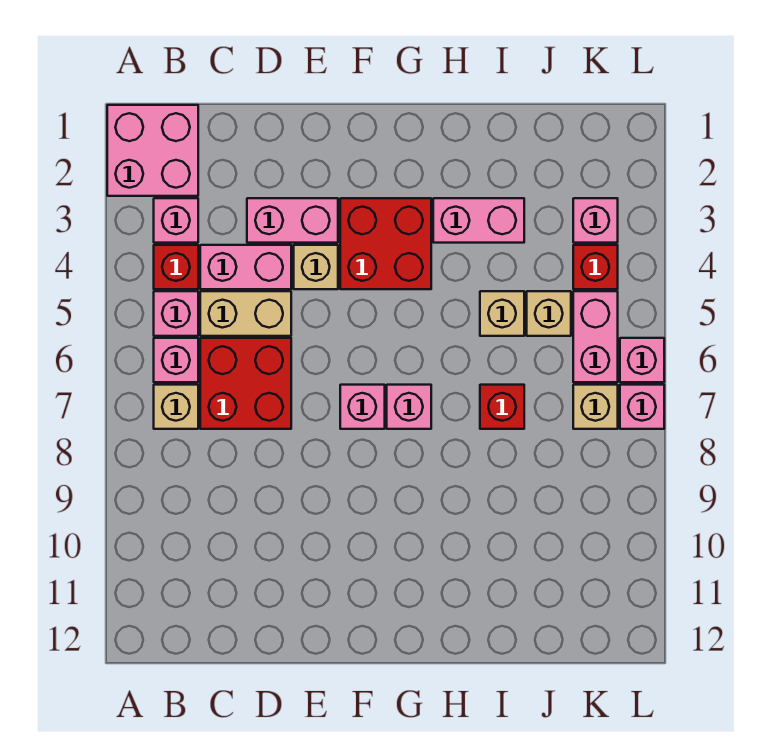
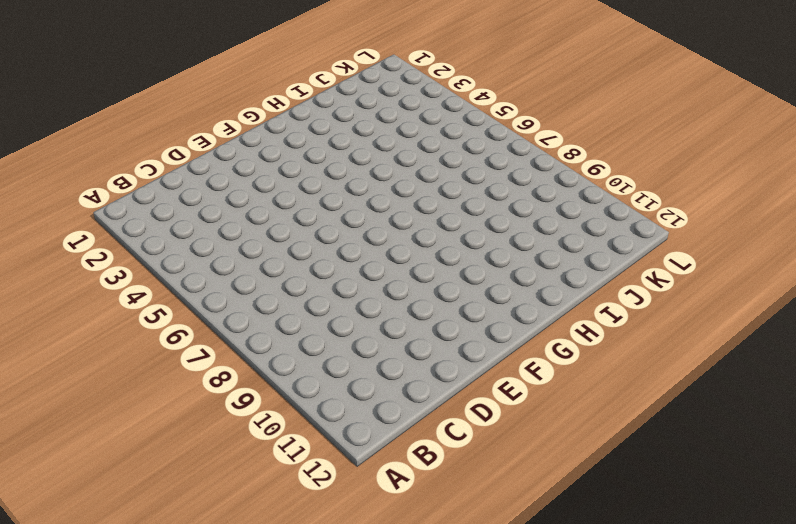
none -> pink 2x2 brick [107,105,198,196]
none -> pink 1x1 brick [154,198,198,243]
none -> red 1x1 brick [154,245,198,289]

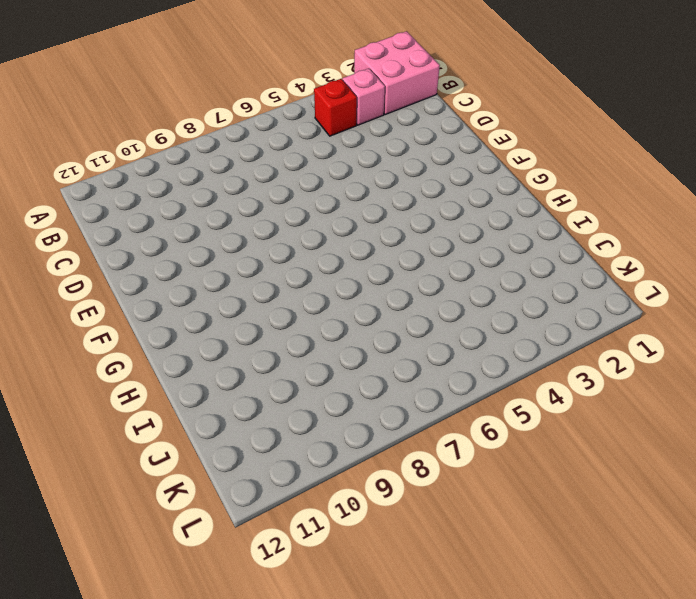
none -> pink 1x1 brick [154,291,198,336]
none -> pink 1x1 brick [154,338,198,382]
none -> tan 1x1 brick [154,385,198,429]

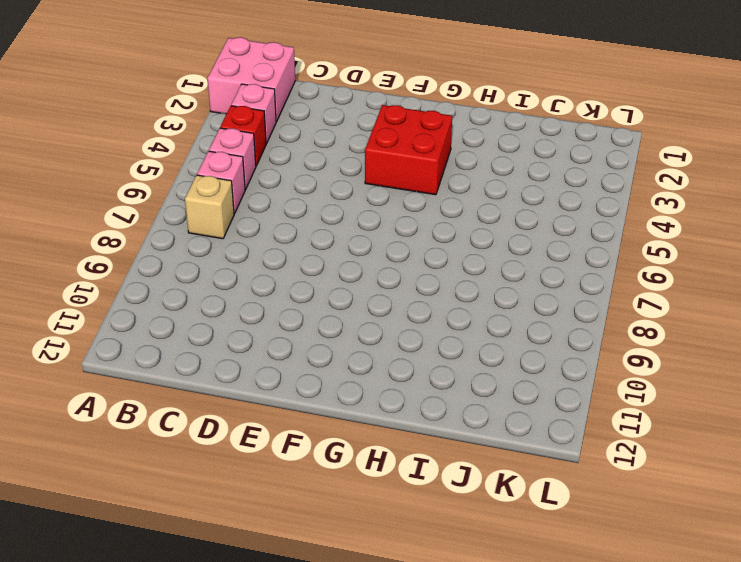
none -> pink 1x2 brick [200,245,291,289]
none -> tan 1x2 brick [200,291,291,336]
none -> red 2x2 brick [200,338,291,429]

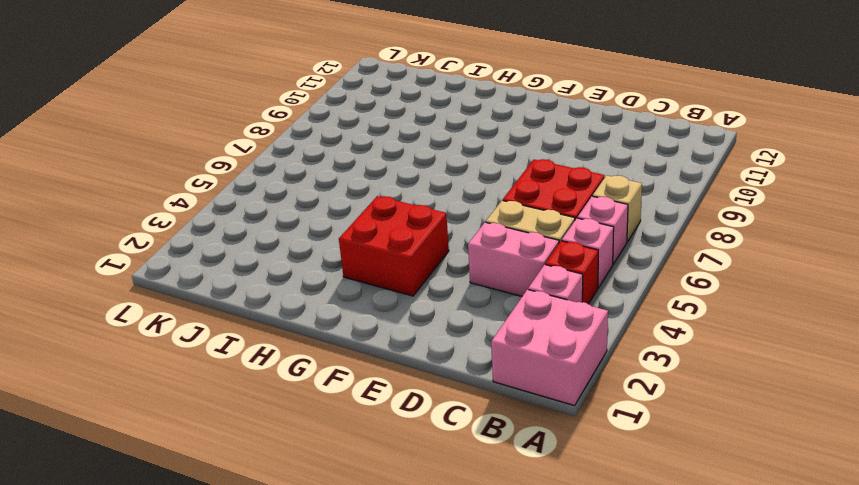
none -> pink 1x2 brick [247,198,338,243]
none -> tan 1x1 brick [294,245,338,289]
none -> pink 1x1 brick [340,385,385,429]

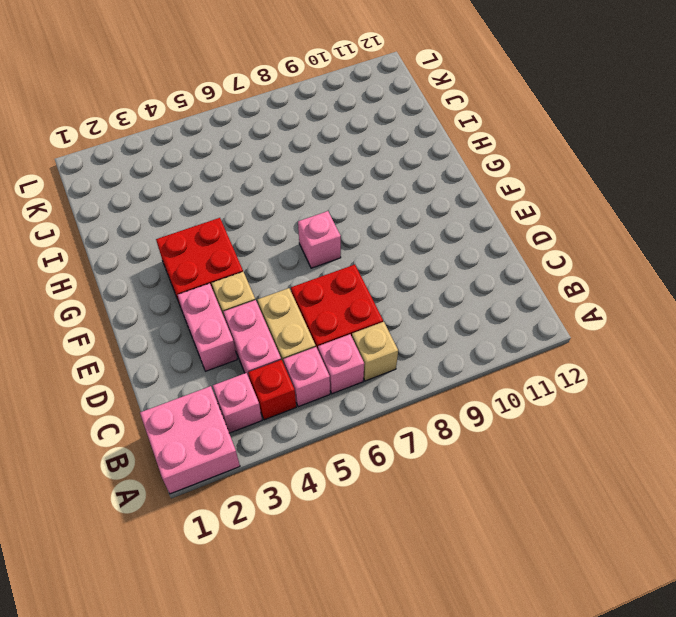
none -> pink 1x1 brick [387,385,431,429]
none -> pink 1x2 brick [433,198,524,243]
none -> tan 1x1 brick [480,291,524,336]

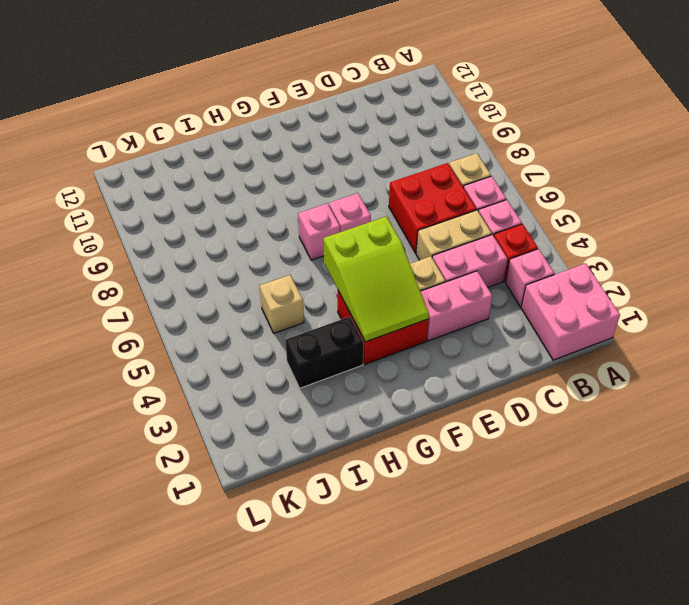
lime 2x3 slope [323,216,429,342] -> none
black 1x2 brick [285,317,364,388] -> pink 1x2 brick [433,198,524,243]
none -> red 1x1 brick [480,385,524,429]
none -> tan 1x1 brick [527,291,571,336]
none -> pink 1x1 brick [573,198,618,243]

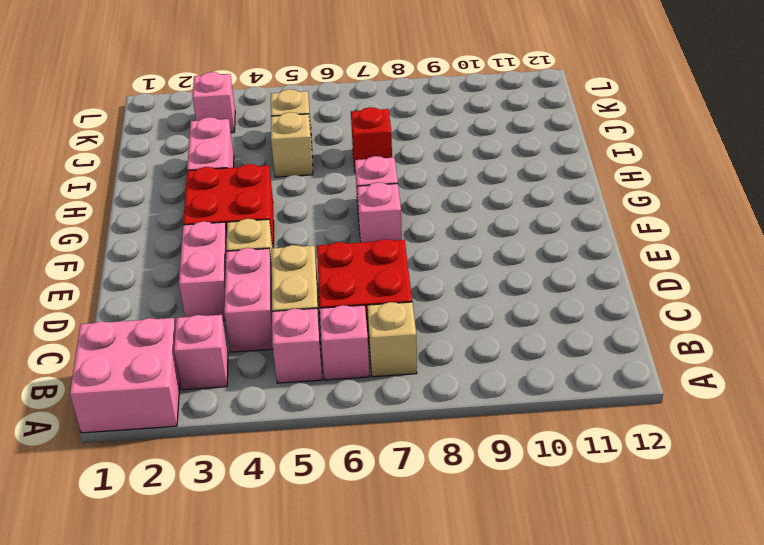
none -> red 1x1 brick [154,245,198,289]
none -> red 1x1 brick [573,245,618,289]
none -> pink 1x2 brick [573,291,618,382]

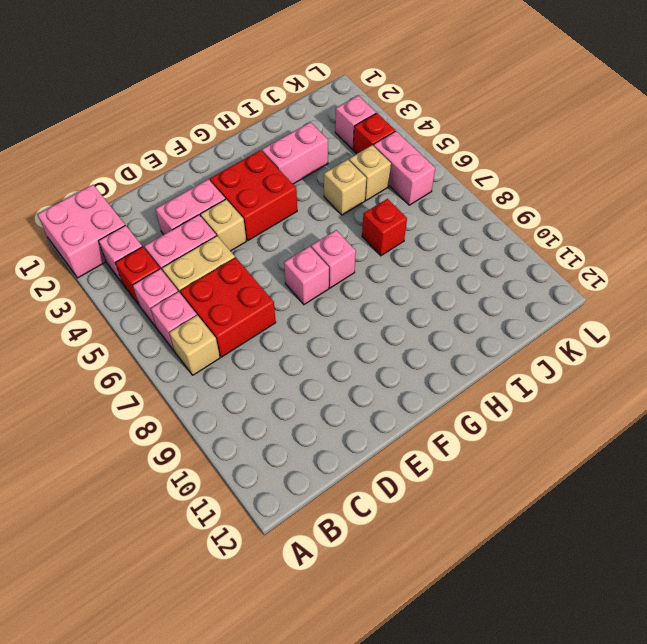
none -> tan 1x1 brick [573,385,618,429]
none -> pink 1x1 brick [620,338,664,382]
none -> pink 1x1 brick [620,385,664,429]

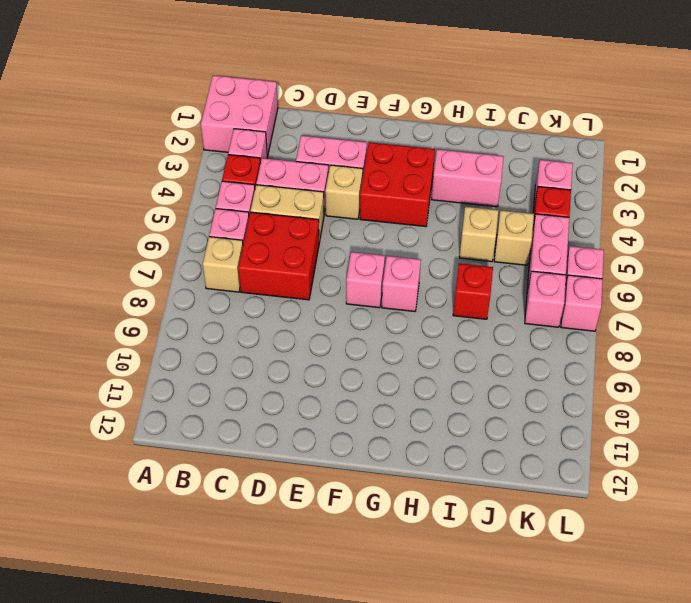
pink 1x1 brick [525,271,566,327] -> tan 1x1 brick [573,385,618,429]

